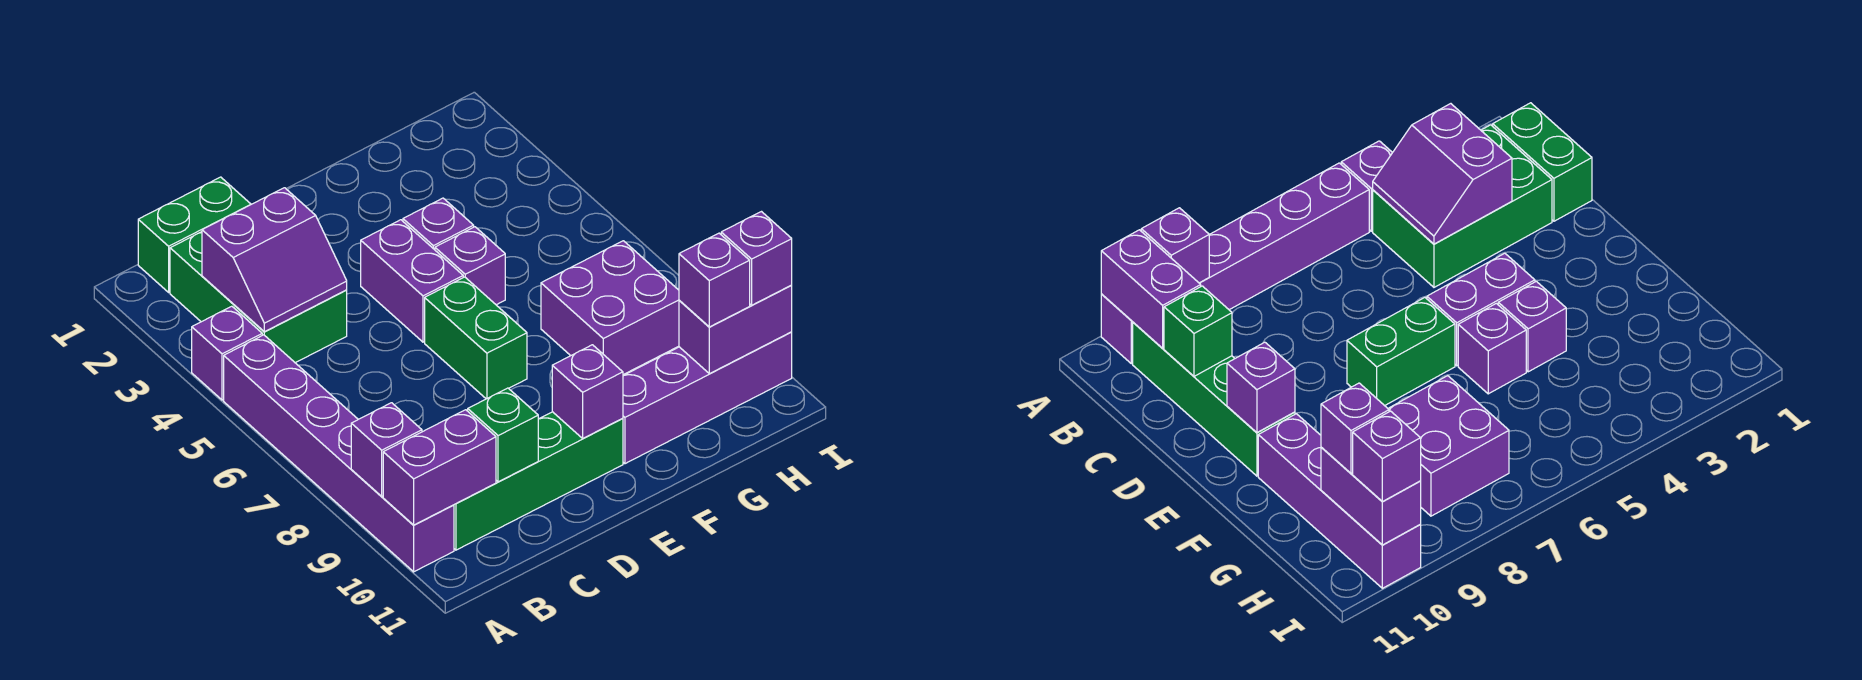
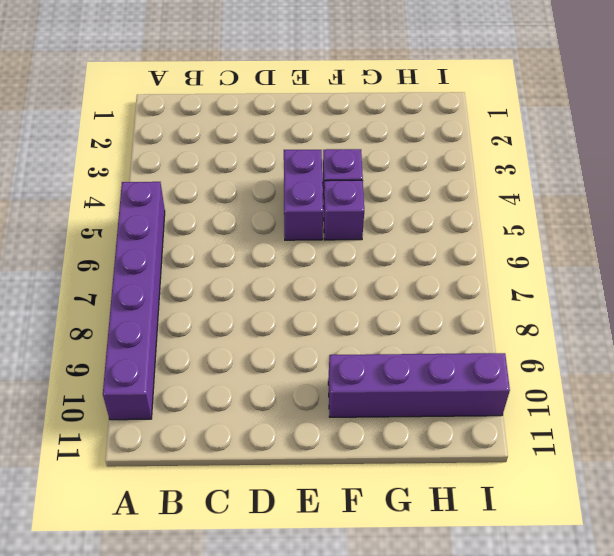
none -> purple 1x1 brick [192,306,262,400]
none -> green 1x2 brick [138,177,251,292]
none -> green 2x3 brick [170,232,347,363]

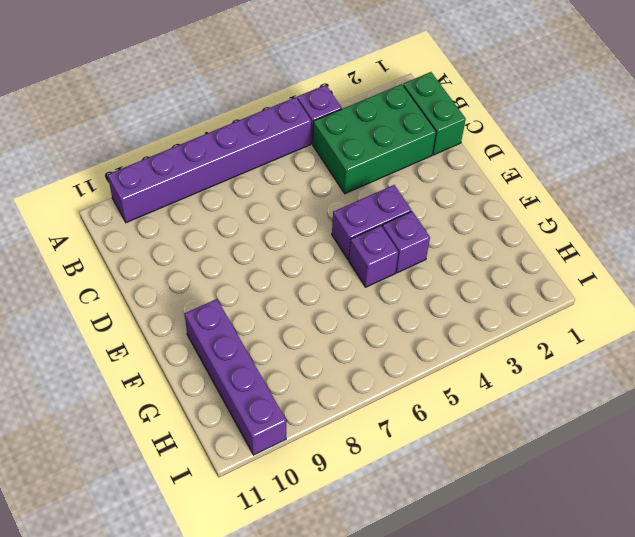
none -> green 1x4 brick [454,412,623,550]
none -> green 1x2 brick [425,277,527,399]
none -> purple 2x2 brick [541,241,679,375]

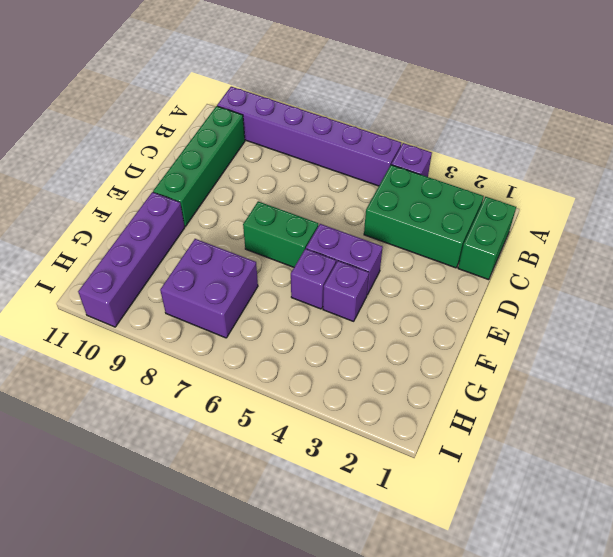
none -> purple 1x1 brick [351,403,422,496]
none -> purple 1x2 brick [383,410,496,525]
none -> purple 2x2 slope [202,188,347,332]

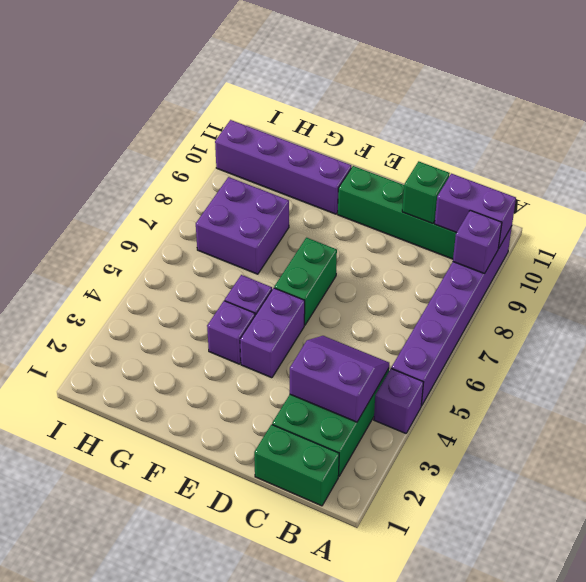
none -> purple 1x1 brick [552,345,623,438]
none -> purple 1x2 brick [679,285,792,374]
none -> purple 1x1 brick [679,233,750,327]

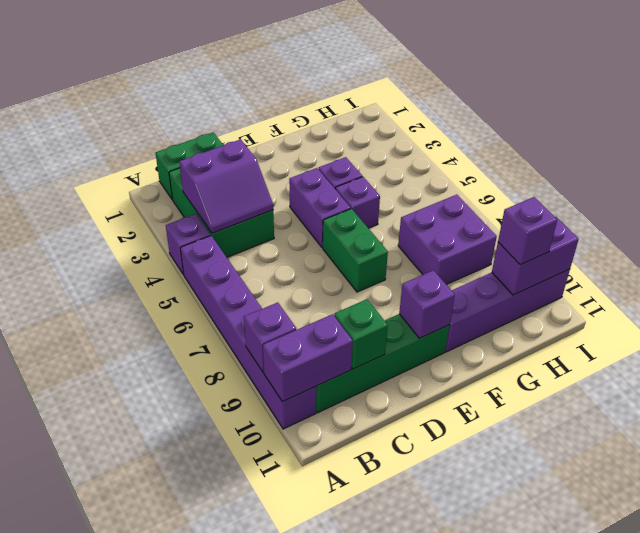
none -> purple 1x1 brick [721,212,792,305]

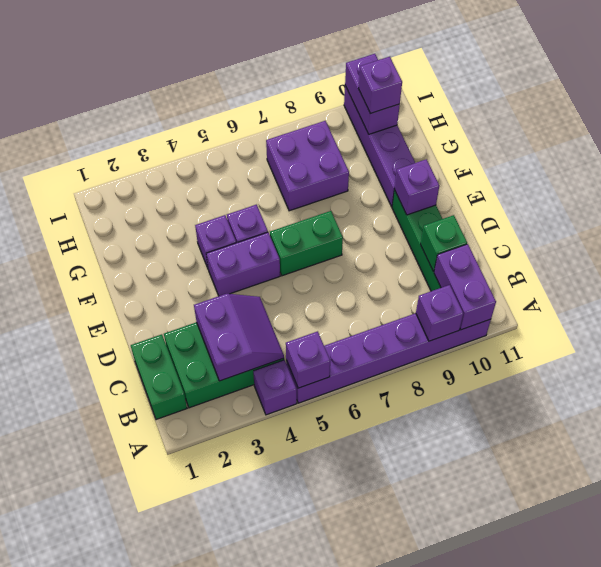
purple 1x1 brick [286,331,330,388] -> purple 1x1 brick moved to [721,212,792,305]

